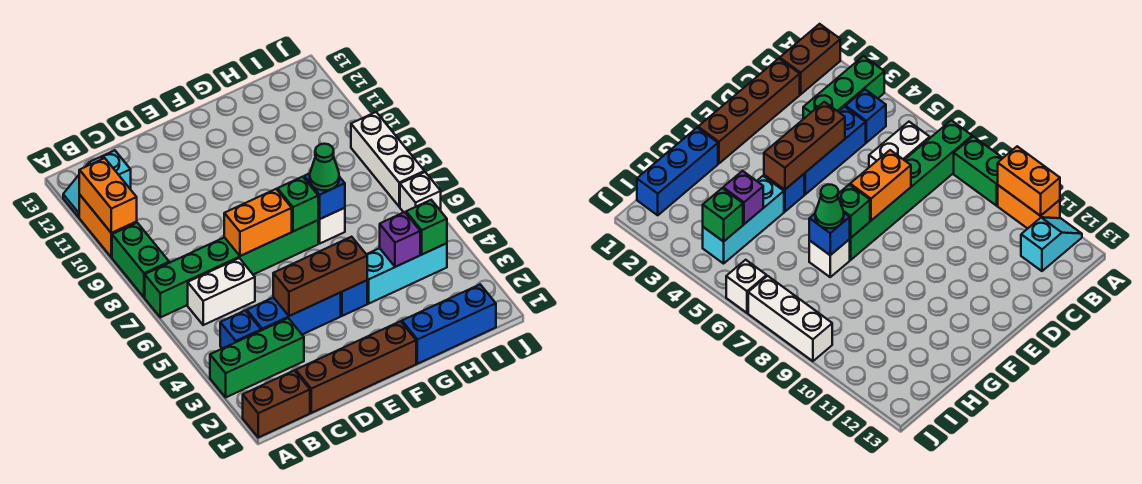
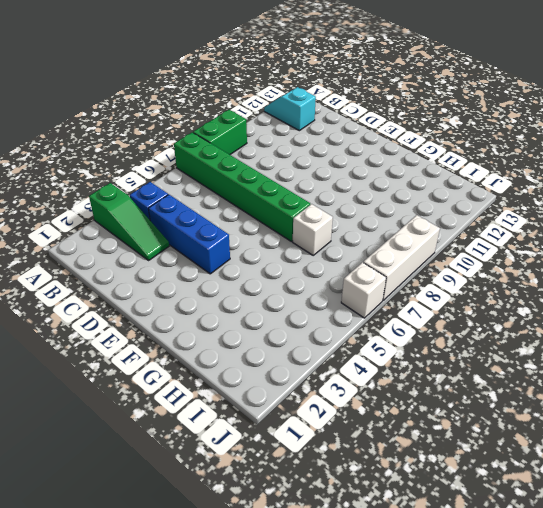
green 1x3 slope [89,183,169,260] -> green 1x3 brick [210,318,304,397]
none -> brown 1x2 brick [243,370,310,437]
none -> orange 1x2 brick [79,195,137,257]
none -> white 1x2 brick [188,258,255,325]

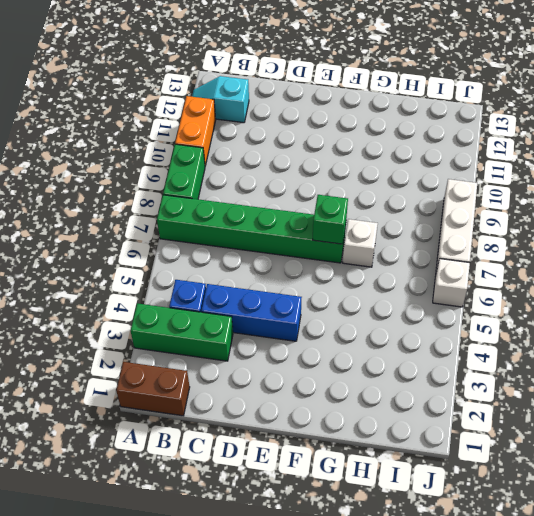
none -> white 1x2 brick [188,258,255,325]
none -> brown 1x4 brick [296,321,416,413]
none -> blue 1x1 brick [340,280,367,316]

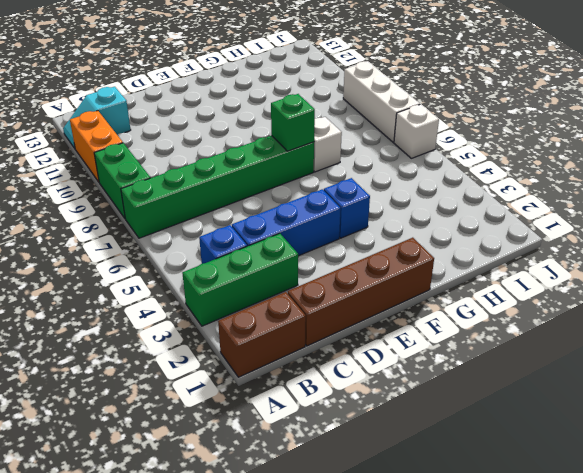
none -> white 1x2 brick [188,258,255,325]
none -> blue 1x3 brick [402,285,496,364]
none -> cyan 1x3 brick [366,243,447,304]

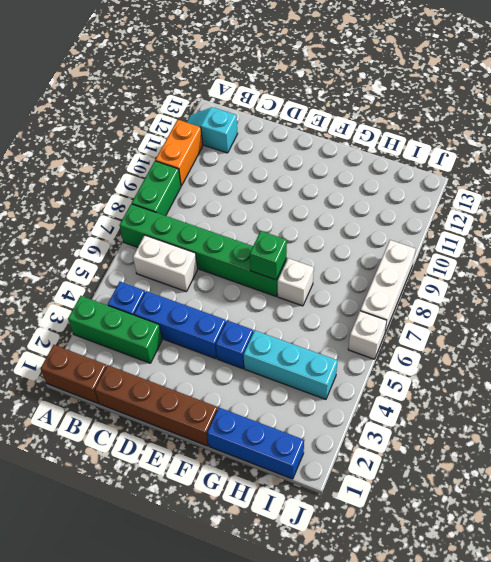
none -> orange 1x2 brick [79,158,137,233]
none -> brown 1x3 brick [273,237,367,316]
none -> orange 1x2 brick [224,189,292,256]

